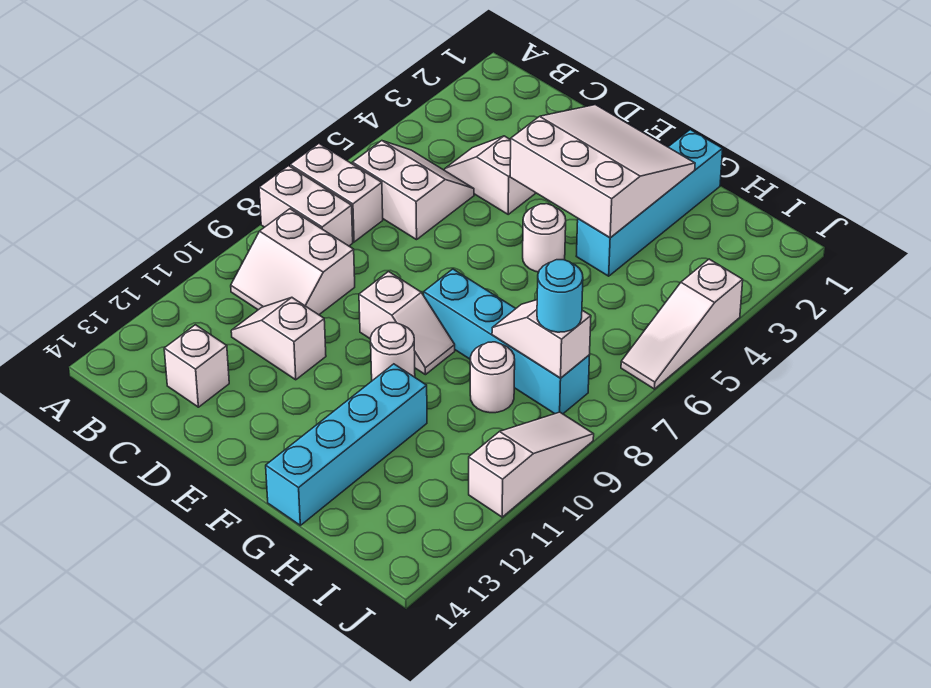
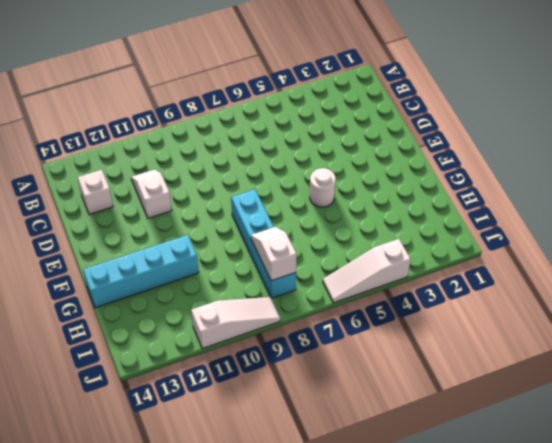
none -> white 1x2 brick [290,144,383,242]
none -> white 1x2 brick [259,166,353,246]
none -> white 2x2 slope [352,141,474,240]

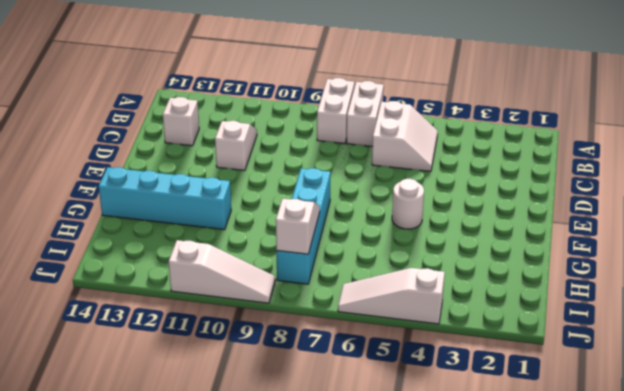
none -> white 2x2 slope [231,209,355,315]
none -> white 1x2 slope [445,136,535,214]
none -> white 1x2 slope [359,272,455,375]

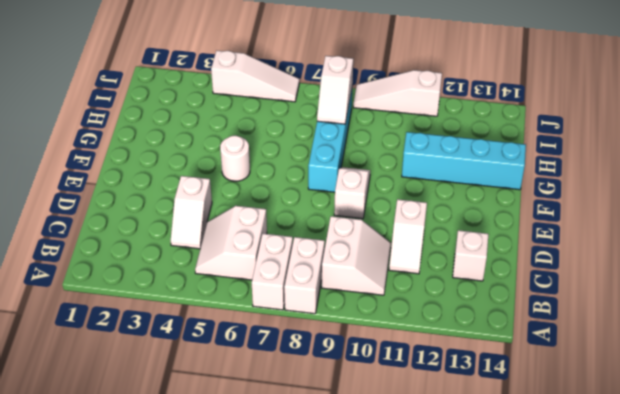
none -> white 1x1 round brick [371,323,415,381]
none -> cyan 1x4 brick [576,130,723,276]
none -> white 1x1 round brick [470,342,515,413]

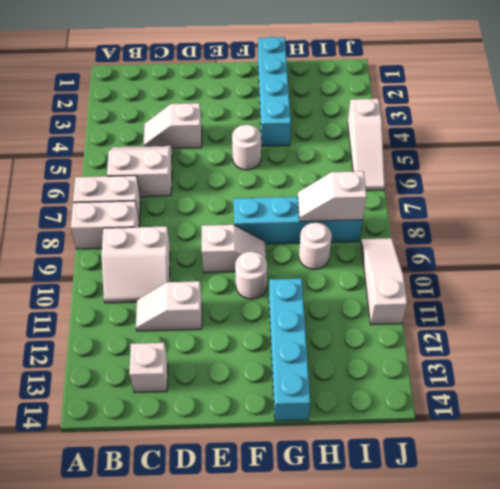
none -> white 3x3 slope [510,105,695,238]
none -> cyan 1x1 round brick [537,260,583,332]

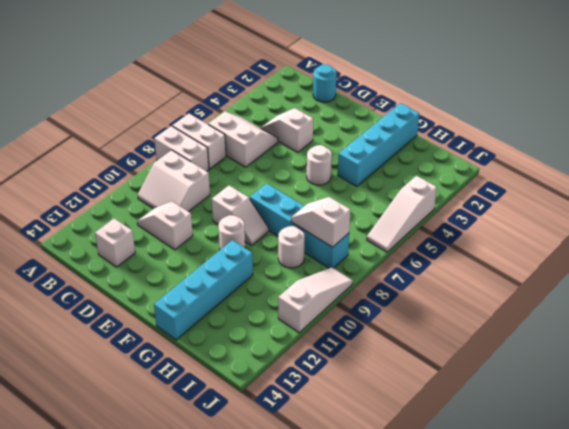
cyan 1x1 round brick [313,64,337,102] -> cyan 1x1 round brick moved to [537,260,583,332]
none -> white 3x3 slope [510,105,695,238]

